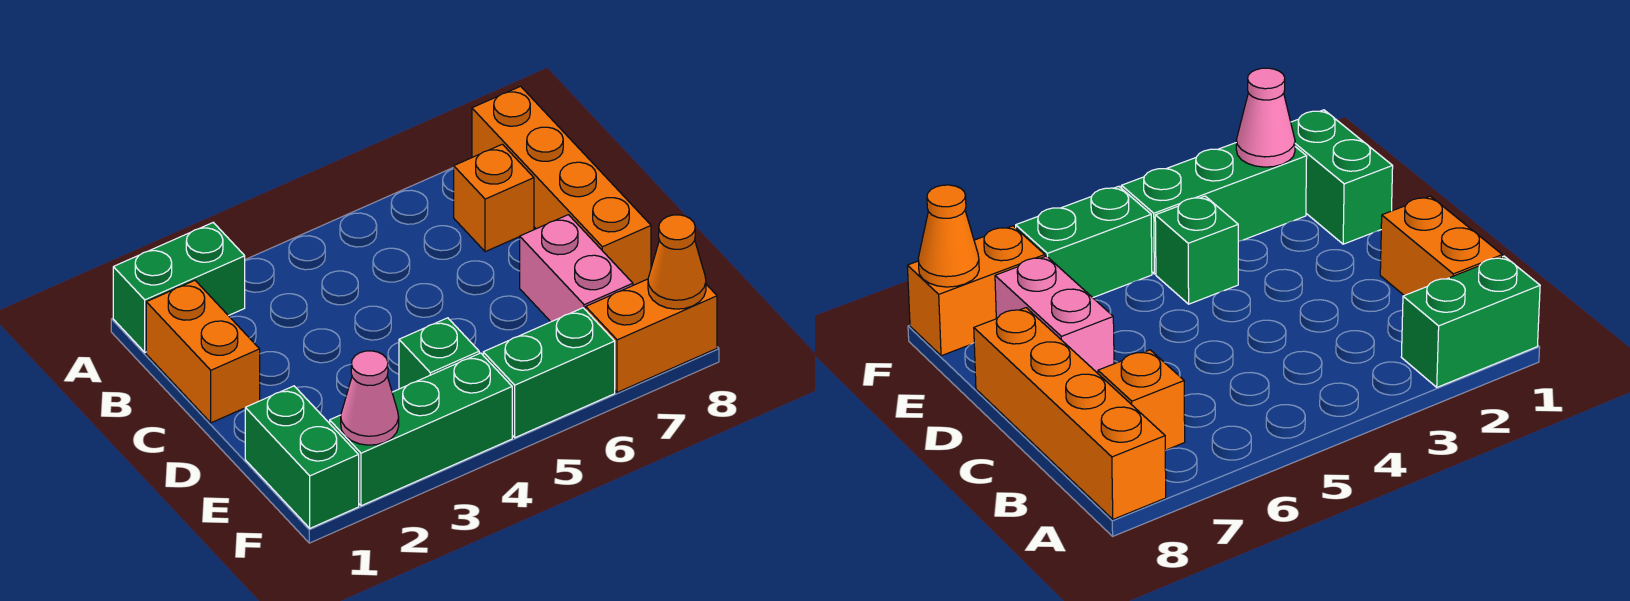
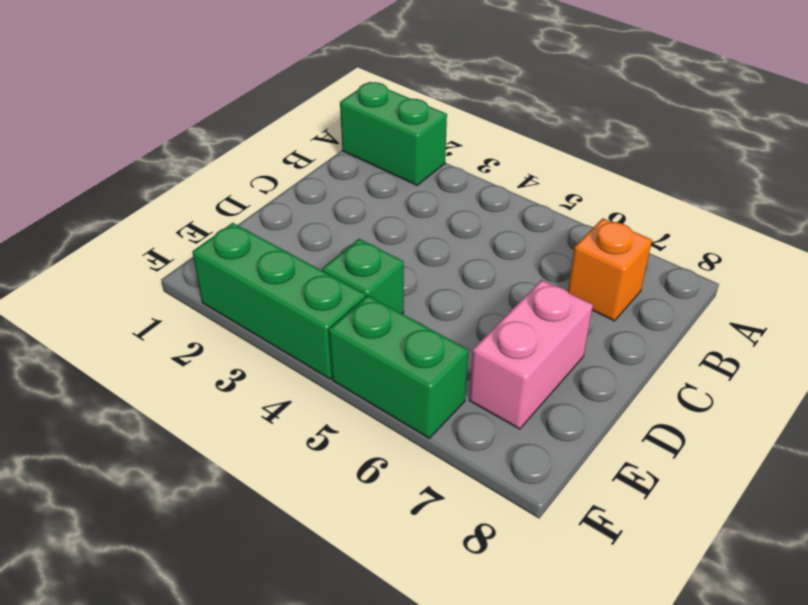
none -> orange 1x4 brick [472,86,651,285]
none -> orange 1x2 brick [146,280,260,423]
none -> green 1x2 brick [245,386,359,528]

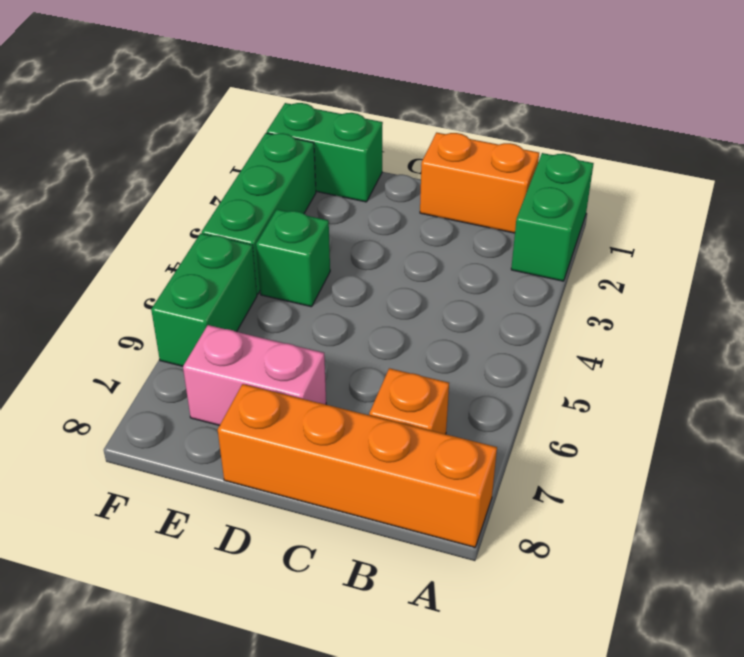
none -> orange 1x2 brick [586,279,717,392]
none -> pink 1x1 cone [341,351,399,445]
none -> orange 1x1 cone [648,215,706,309]

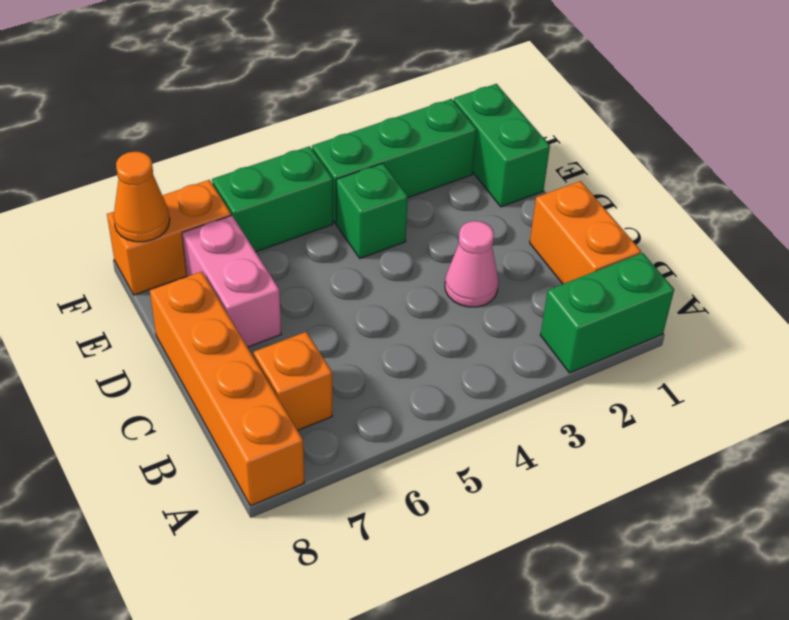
pink 1x1 cone [445,221,498,307] -> pink 1x1 cone moved to [341,351,399,445]

